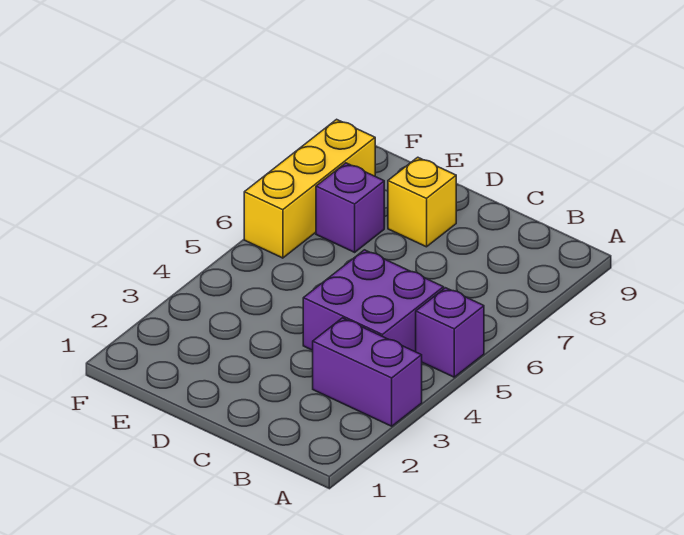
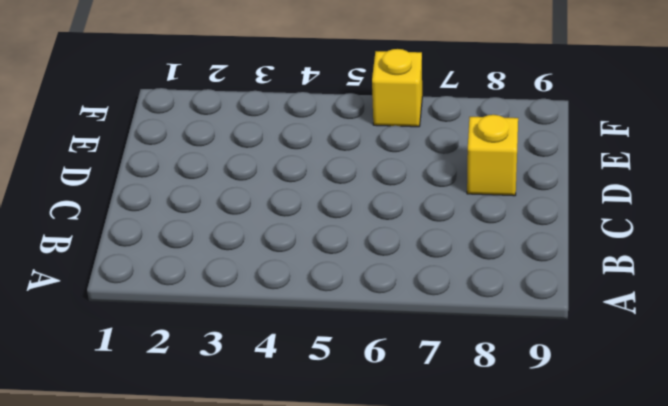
yellow 1x1 brick [372,49,422,127] -> yellow 1x3 brick [244,119,375,258]
none -> purple 1x2 brick [313,318,422,426]
none -> purple 1x1 brick [416,288,484,377]

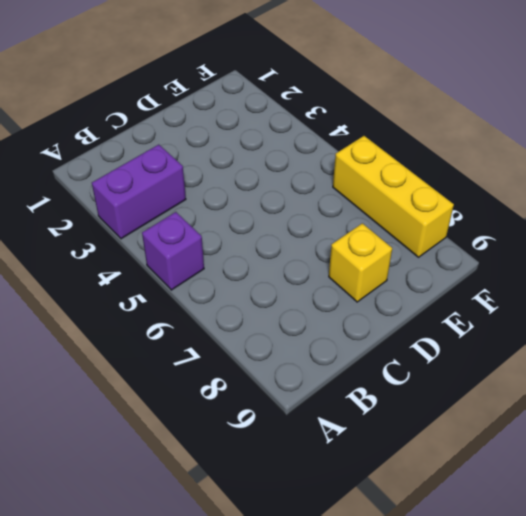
none -> purple 2x2 brick [303,250,444,352]
none -> purple 1x1 brick [316,163,384,252]

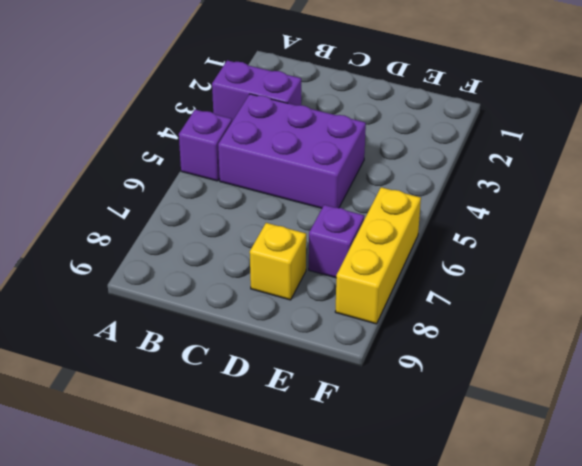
purple 2x3 brick [218,94,366,208] -> purple 2x2 brick [303,250,444,352]

